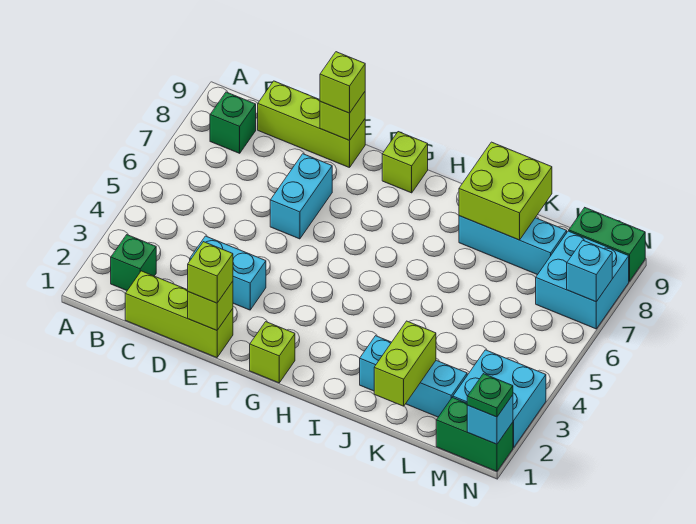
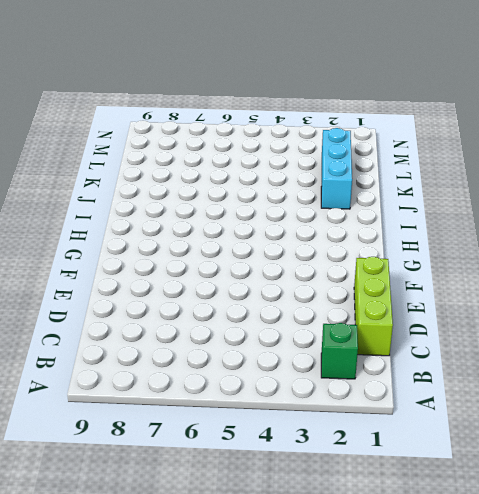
none -> green 1x1 brick [210,92,256,153]
none -> lime 1x3 brick [258,81,365,168]
none -> cyan 1x2 brick [190,236,266,310]

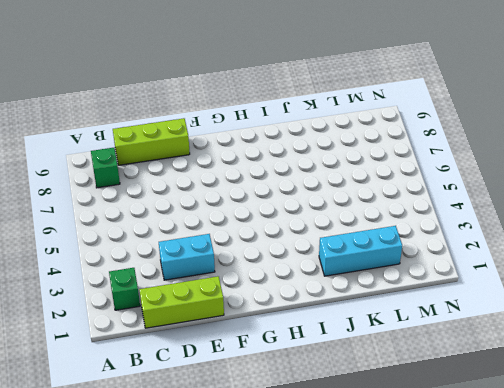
none -> cyan 1x2 brick [270,154,332,239]
none -> lime 1x1 brick [250,322,295,383]
none -> lime 1x1 brick [382,132,428,193]

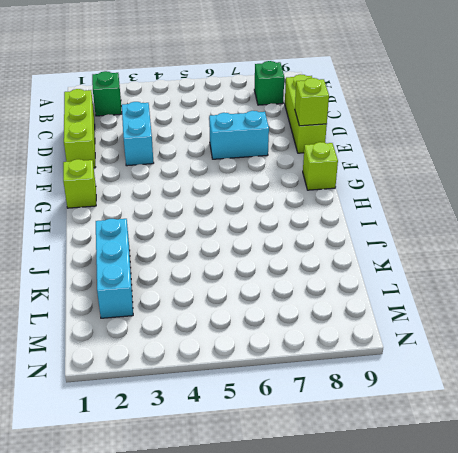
none -> cyan 1x3 brick [459,216,567,275]
none -> green 1x2 brick [436,397,513,471]
none -> cyan 2x2 brick [453,350,546,448]

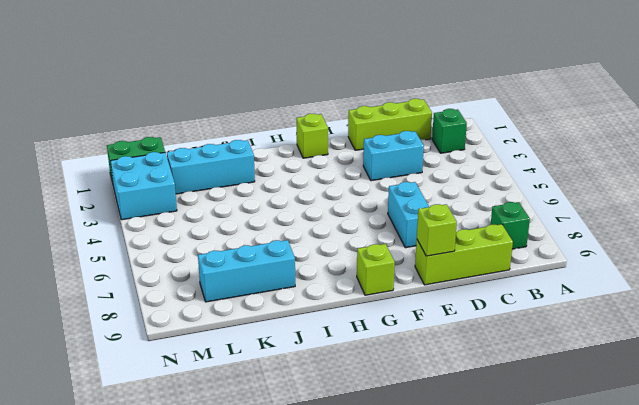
none -> cyan 2x2 brick [536,231,629,329]
none -> green 1x2 brick [569,208,645,281]
none -> lime 1x1 brick [188,281,233,330]

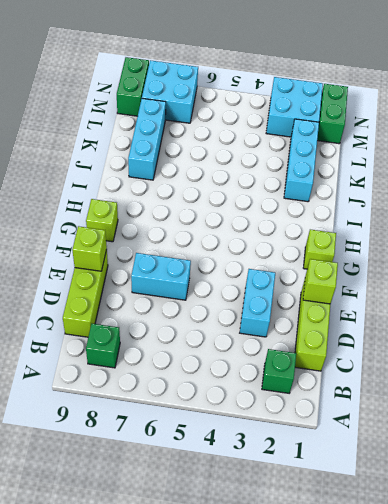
none -> lime 2x2 brick [459,142,552,240]
none -> lime 1x2 brick [374,321,436,406]
none -> cyan 1x1 brick [467,395,513,444]

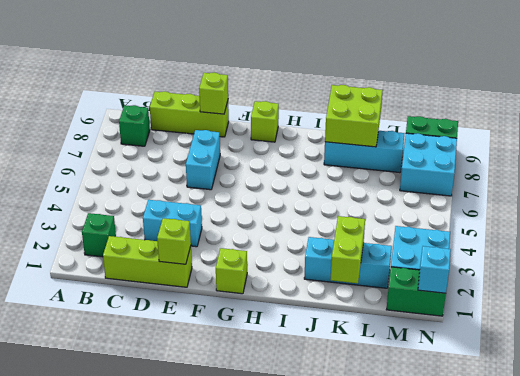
none -> cyan 1x1 brick [567,240,612,302]
none -> lime 1x1 brick [188,242,233,303]
none -> lime 1x1 brick [320,52,365,113]

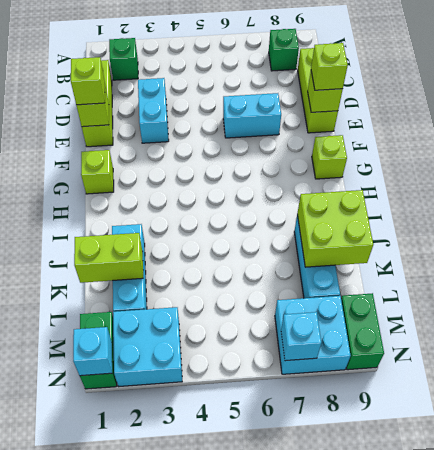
none -> green 1x1 plate [467,374,513,417]

